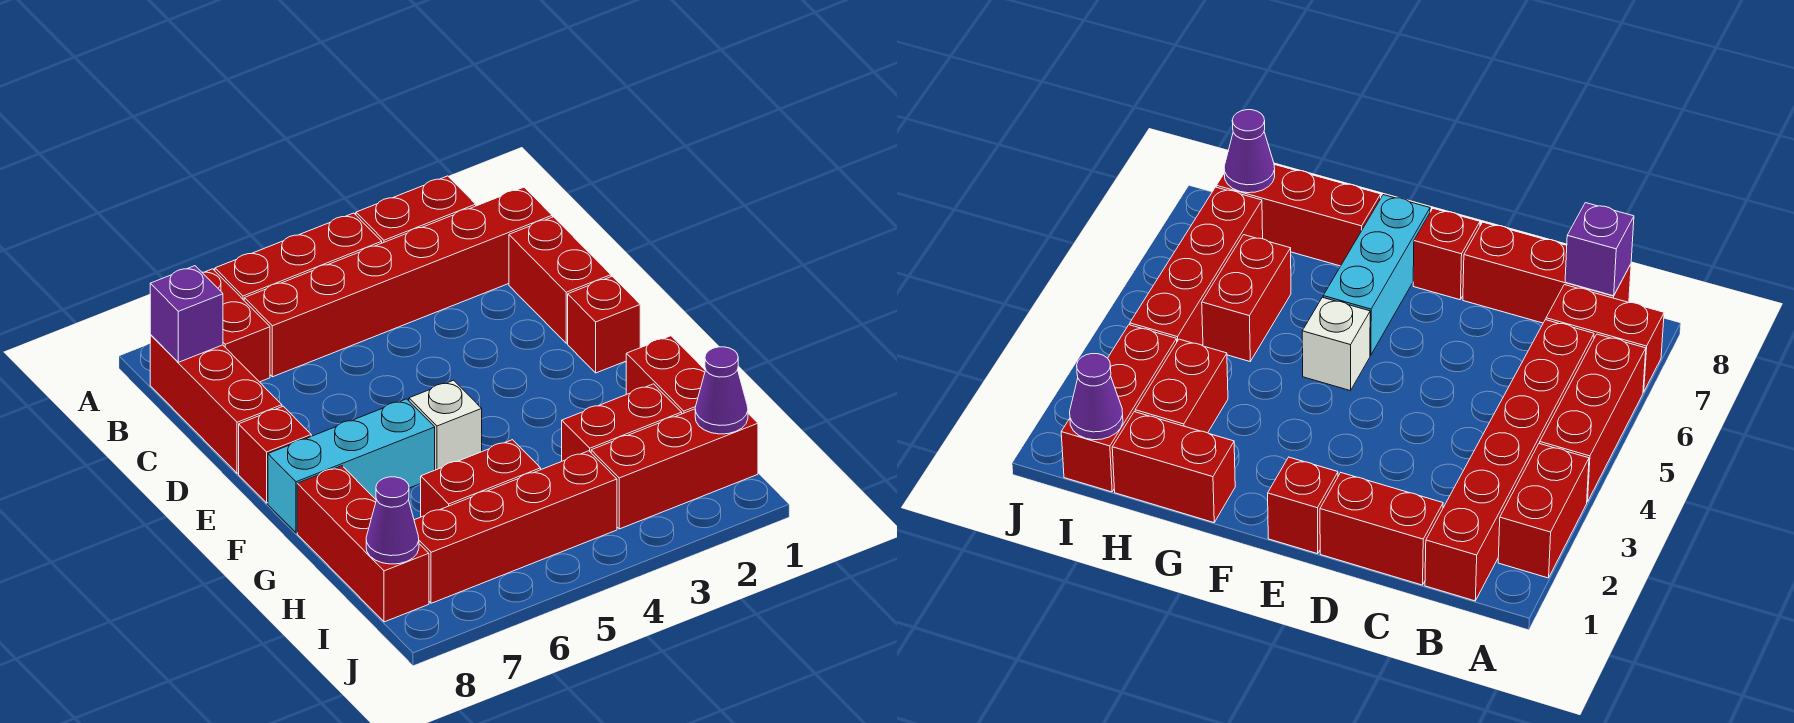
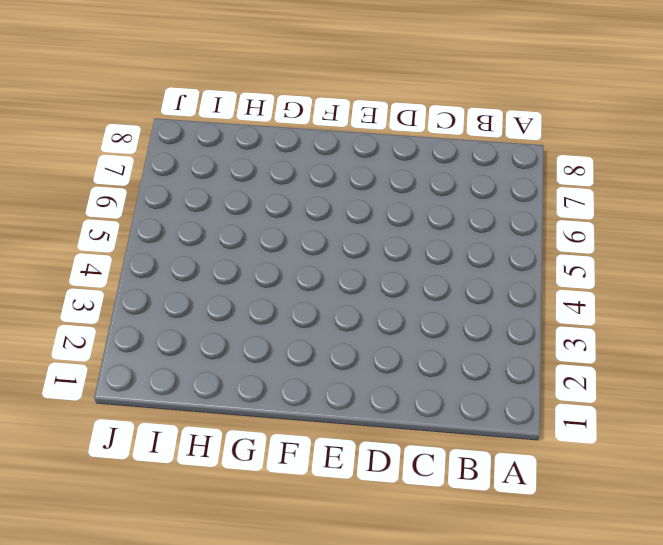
none -> red 1x2 brick [356,176,476,243]
none -> red 1x3 brick [215,213,382,300]
none -> red 1x2 brick [202,269,270,382]

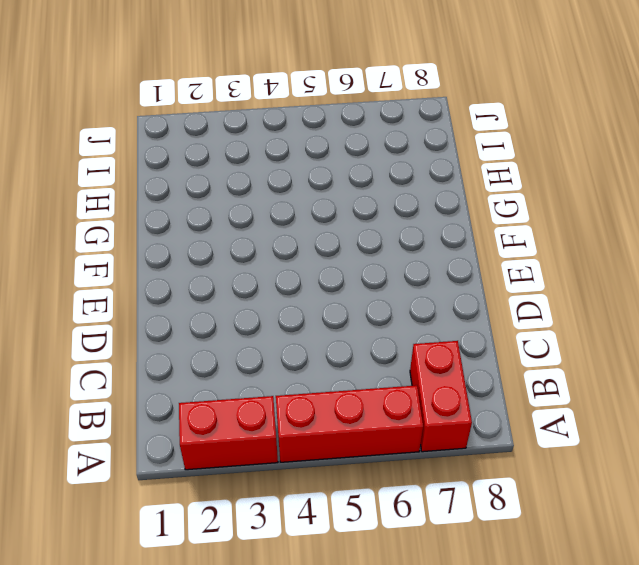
none -> red 1x6 brick [244,187,552,377]
none -> red 1x3 brick [150,335,282,473]
none -> red 1x2 brick [509,217,611,343]

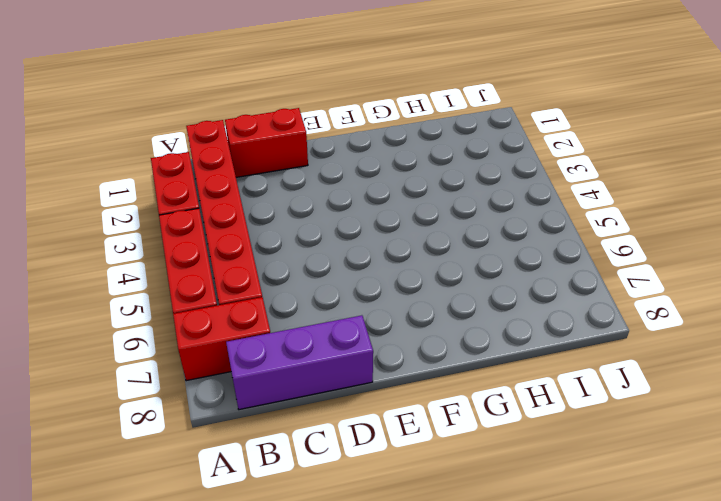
purple 1x3 brick [226,315,373,410] -> red 1x3 brick [150,335,282,473]
none -> red 1x1 brick [568,276,640,373]
none -> red 1x1 brick [239,406,311,503]
none -> white 1x1 brick [409,380,482,470]

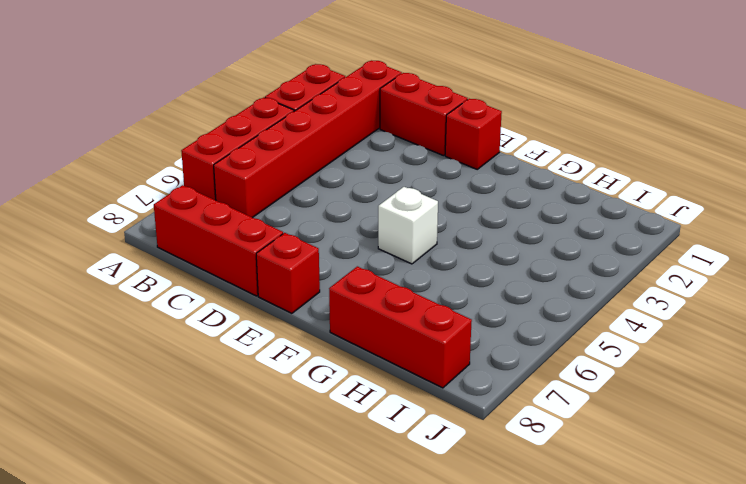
none -> red 1x2 brick [202,269,270,382]
none -> cyan 1x3 brick [268,399,435,533]
none -> red 1x2 brick [626,336,705,414]

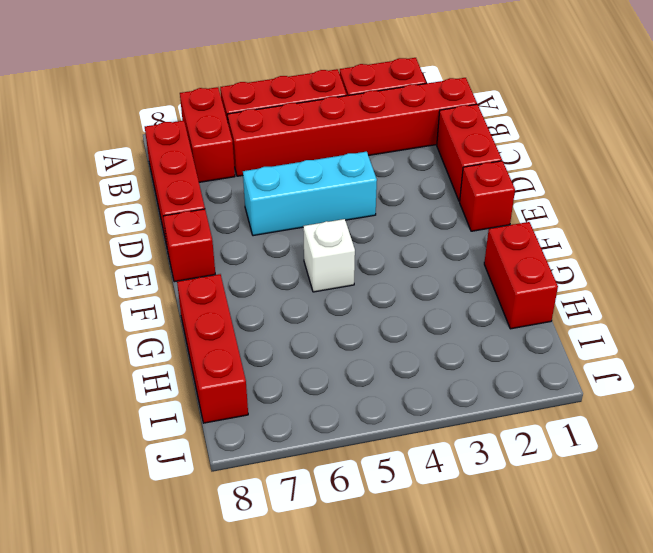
cyan 1x3 brick [243,152,377,236] -> cyan 1x3 brick moved to [268,399,435,533]
none -> red 1x2 brick [562,384,682,461]
none -> red 1x2 brick [421,440,541,517]
none -> red 1x3 brick [591,409,758,529]

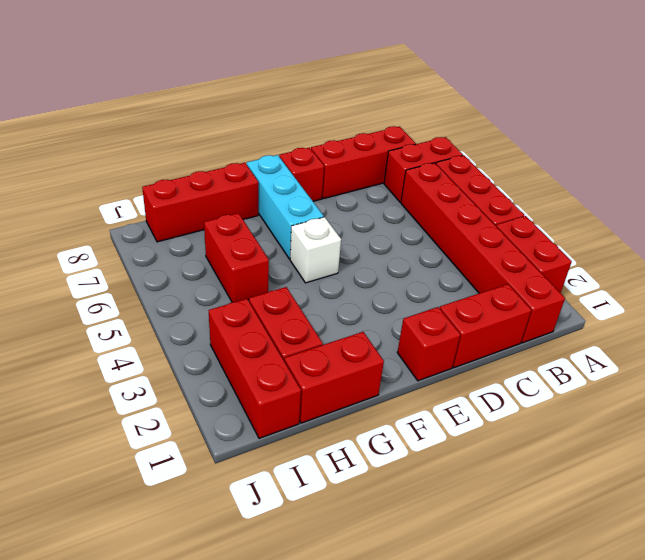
none -> red 1x4 brick [414,451,617,603]
none -> purple 1x1 brick [150,266,223,362]
none -> purple 1x1 cone [695,347,748,434]

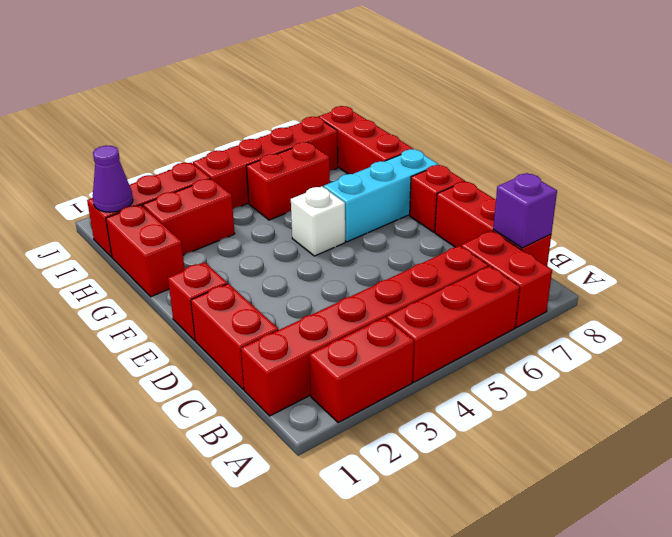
none -> purple 1x1 cone [366,477,419,564]

